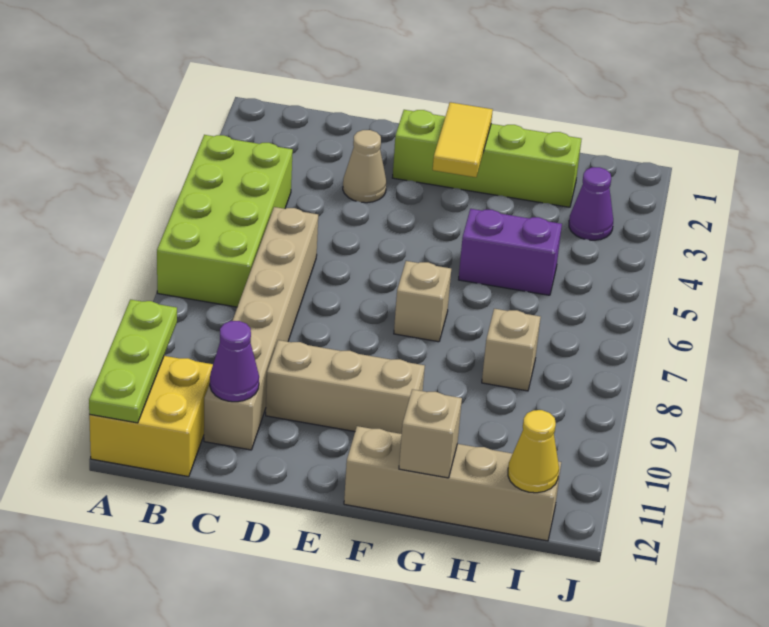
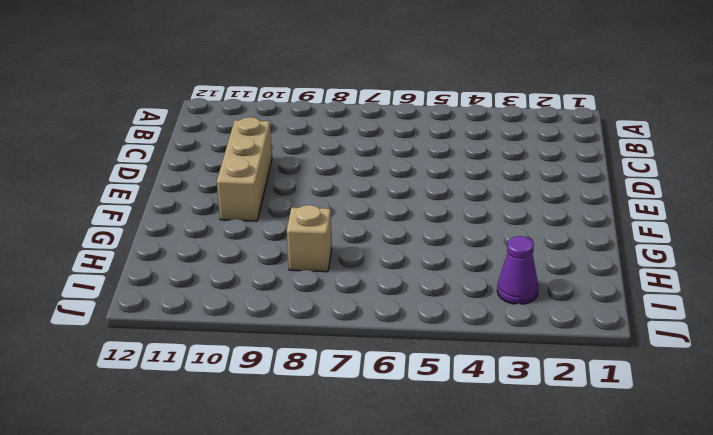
none -> lime 2x4 brick [157,135,293,307]
none -> yellow 2x2 brick [89,356,213,477]
none -> tan 1x6 brick [204,207,318,450]

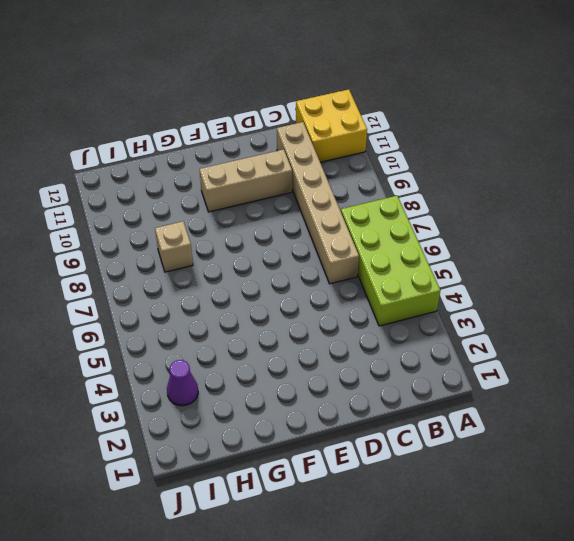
none -> tan 1x1 cone [343,130,386,203]
none -> lime 1x4 brick [392,110,581,207]
none -> tan 1x1 brick [394,261,451,342]

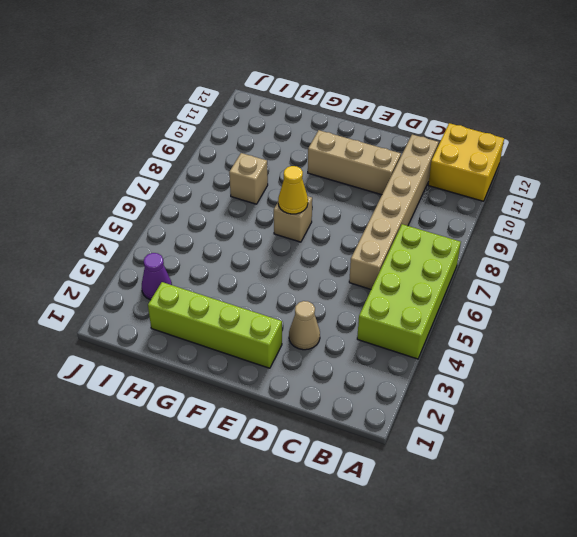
yellow 1x1 cone [278,166,308,214] -> yellow 1x1 cone moved to [508,410,559,493]
none -> tan 1x4 brick [344,426,561,541]
none -> purple 1x2 brick [459,209,562,295]
none -> lime 1x3 plate [89,300,177,423]

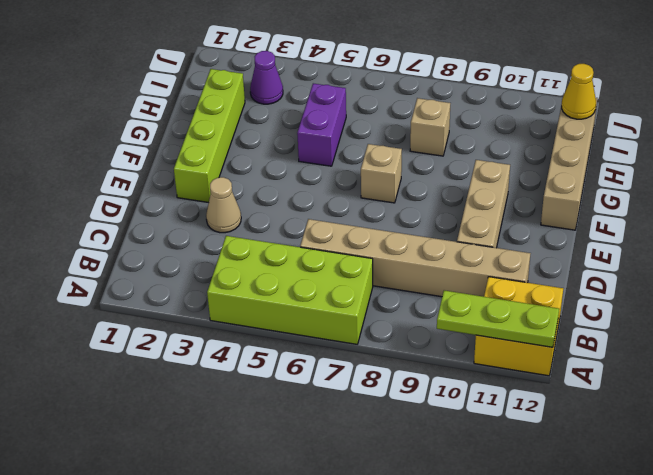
none -> purple 1x1 cone [210,321,259,402]
none -> yellow 1x2 tile [433,102,493,177]
none -> tan 1x1 brick [399,389,462,478]

